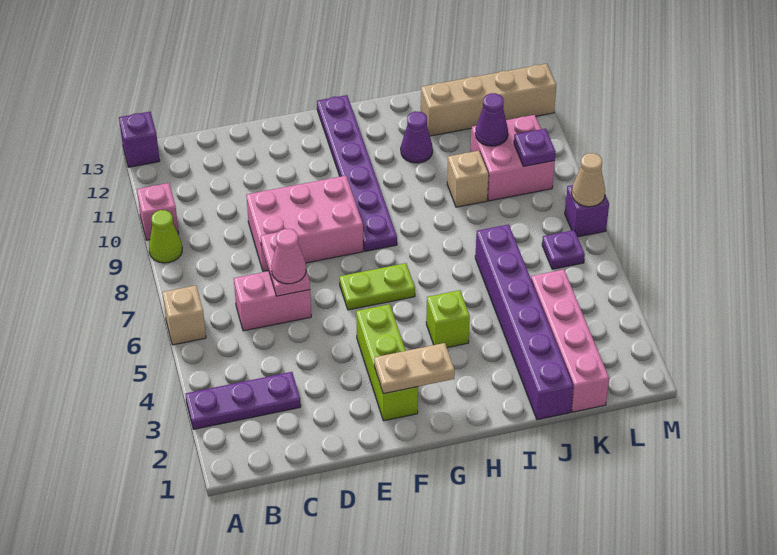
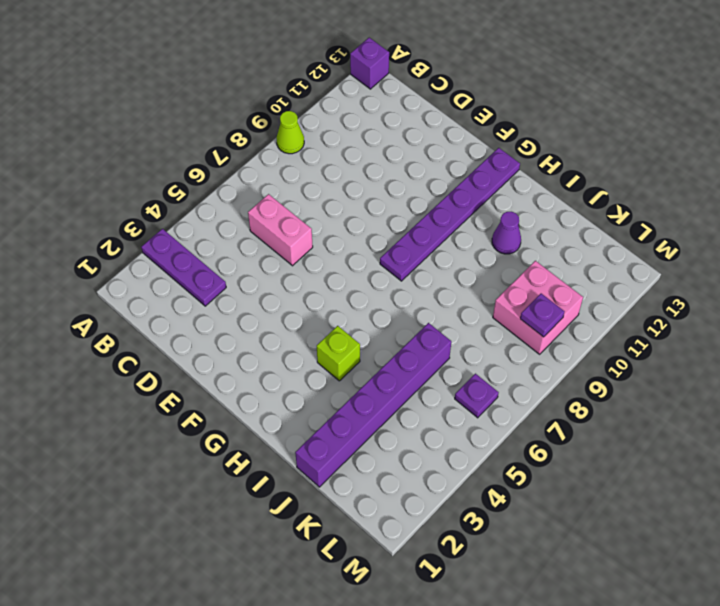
none -> tan 1x1 brick [163,285,206,345]
none -> pink 1x1 brick [137,183,179,240]
none -> pink 2x3 brick [246,176,363,271]

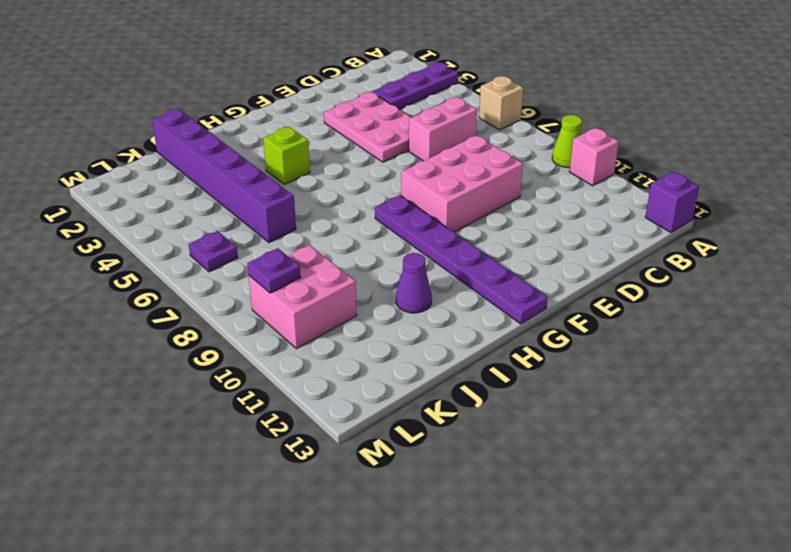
pink 2x3 plate [324,92,411,162] -> none
none -> lime 1x3 brick [356,304,418,421]
none -> lime 1x2 plate [339,263,415,310]
none -> tan 1x1 brick [447,151,489,207]

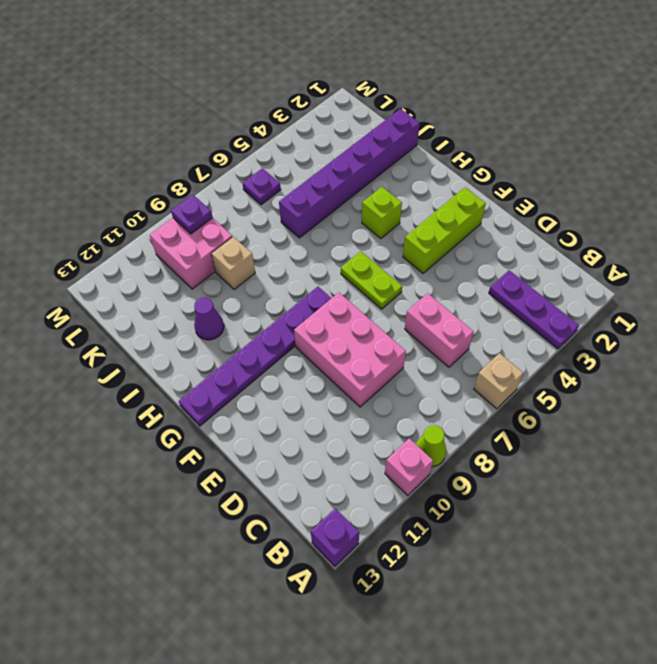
none -> tan 1x4 brick [421,64,556,136]
none -> pink 1x4 brick [531,270,609,412]
none -> purple 1x1 brick [565,185,609,237]

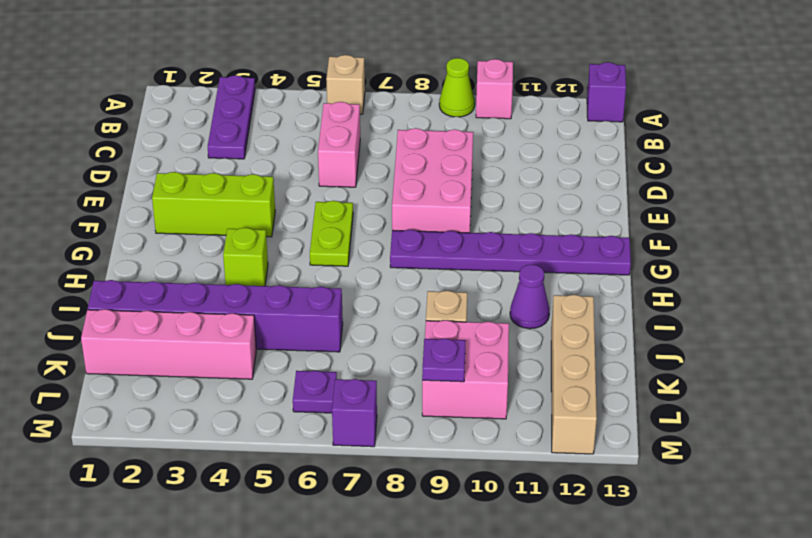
none -> pink 1x2 plate [261,229,310,296]
none -> tan 1x2 plate [374,343,455,394]
none -> purple 1x1 cone [475,93,508,146]

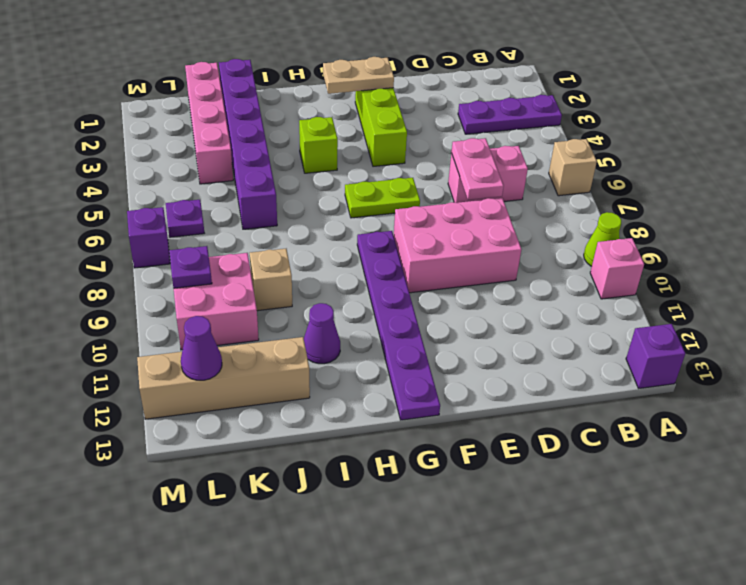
purple 1x1 cone [181,316,222,380] -> purple 1x1 cone moved to [475,93,508,146]
none -> tan 1x1 cone [572,153,605,207]
none -> pink 1x1 cone [271,229,306,284]

